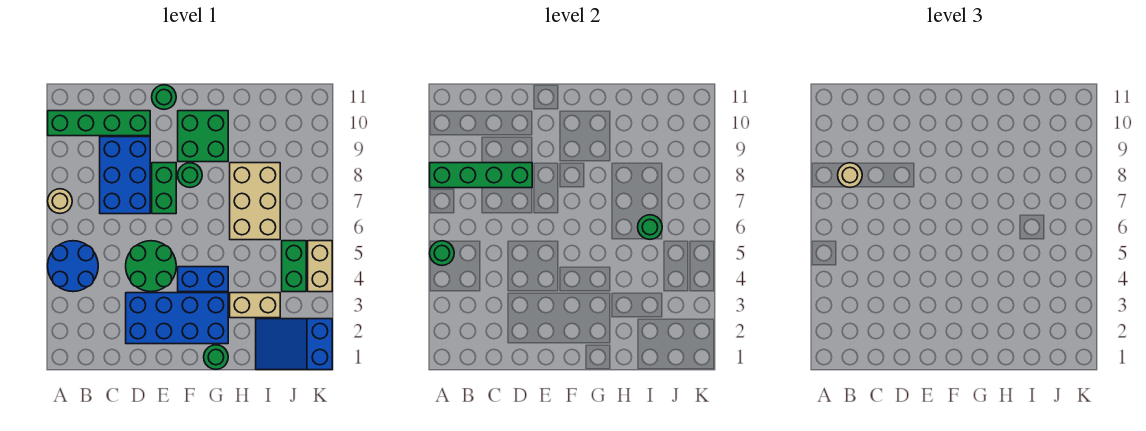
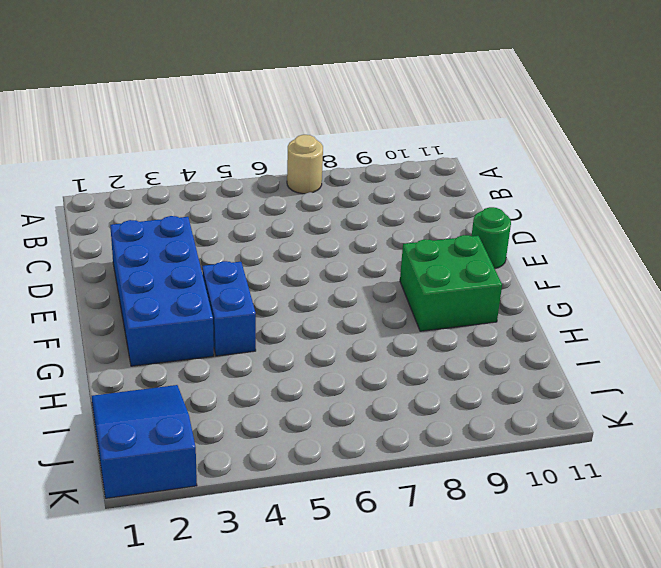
none -> blue 2x2 round brick [48,241,98,292]
none -> green 1x4 brick [48,111,150,136]
none -> blue 2x3 brick [100,137,150,214]

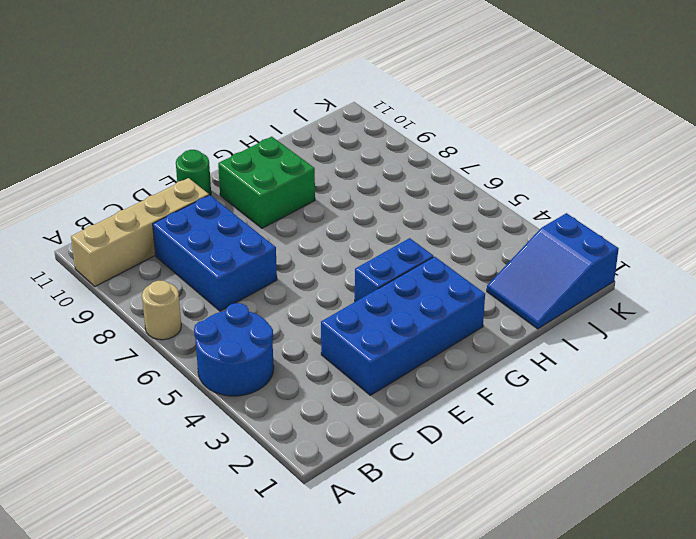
tan 1x4 brick [71,178,209,286] -> green 1x4 brick [48,111,150,136]
none -> green 2x2 round brick [126,241,176,292]
none -> green 1x2 brick [152,163,176,214]
none -> green 1x1 round brick [178,163,202,187]

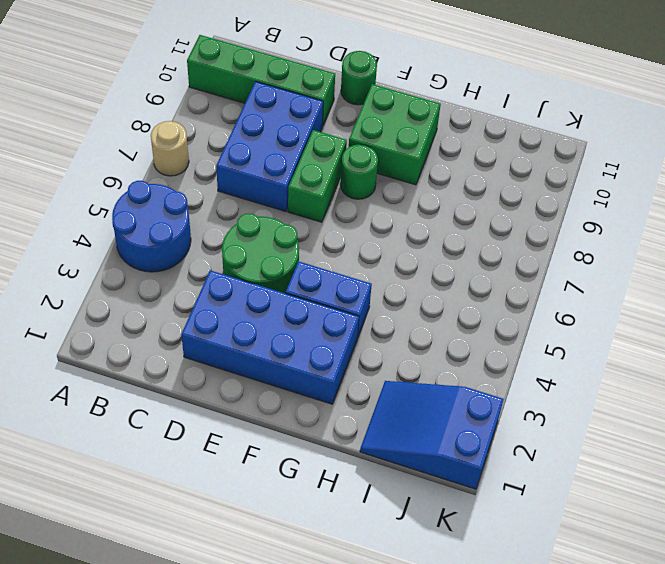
none -> green 1x1 round brick [204,345,228,369]
none -> tan 1x2 brick [230,293,280,318]
none -> tan 2x3 brick [230,163,280,240]

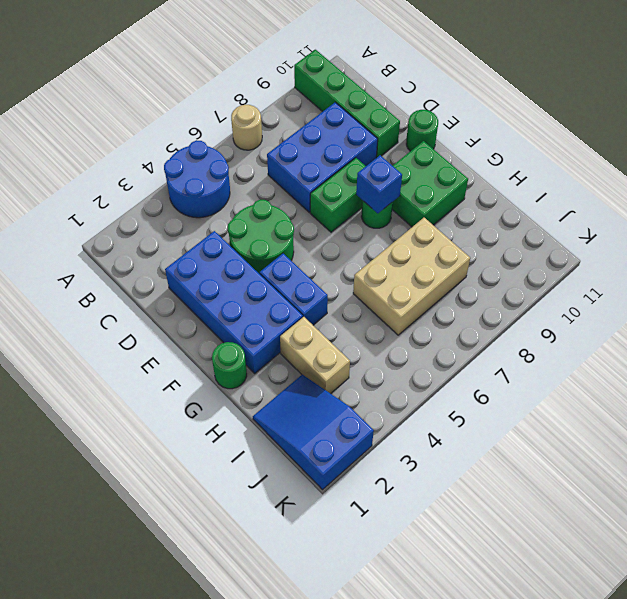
blue 1x1 brick [356,155,402,213] -> none
none -> green 1x2 brick [282,241,306,292]
none -> tan 1x2 brick [308,241,332,292]
none -> green 1x1 round brick [430,241,454,265]

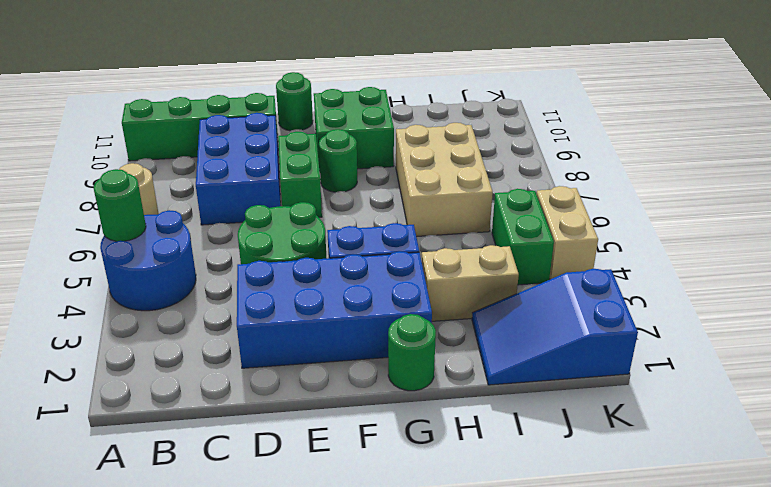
none -> green 1x4 brick [430,163,532,188]
none -> green 1x1 round brick [638,215,662,239]
none -> tan 1x1 round brick [838,163,862,187]

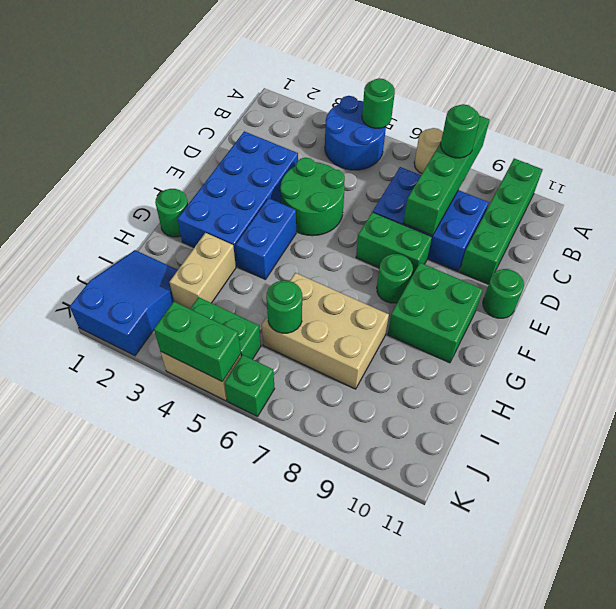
green 1x1 round brick [441,104,480,158] -> tan 1x1 round brick [838,163,862,187]
green 1x2 brick [154,302,241,382] -> none
green 1x1 brick [224,355,275,417] -> none

